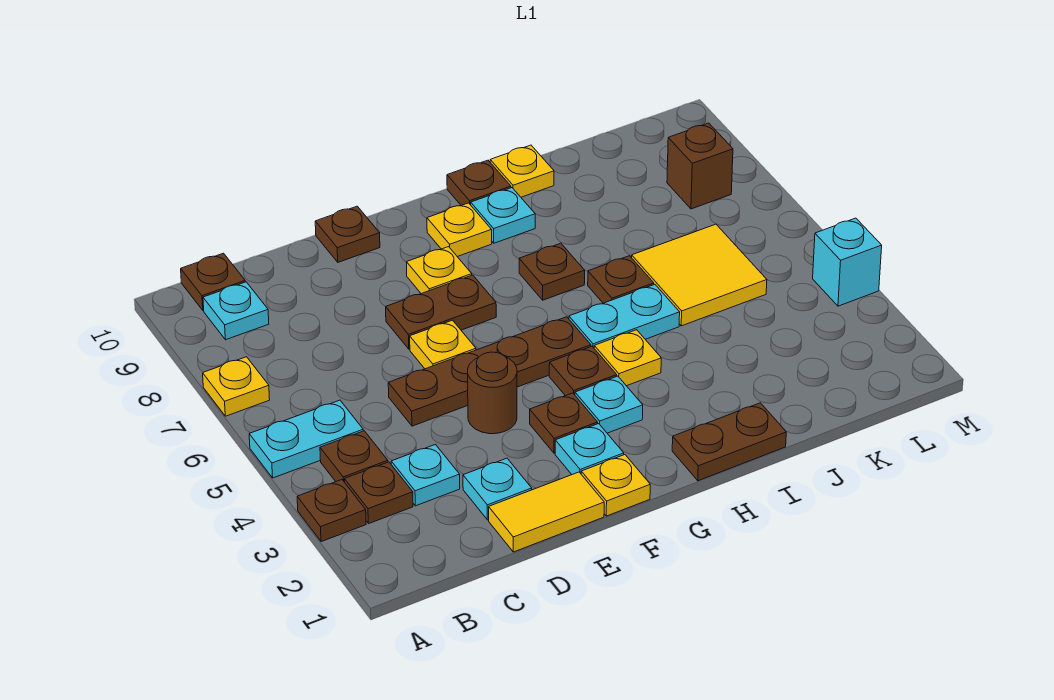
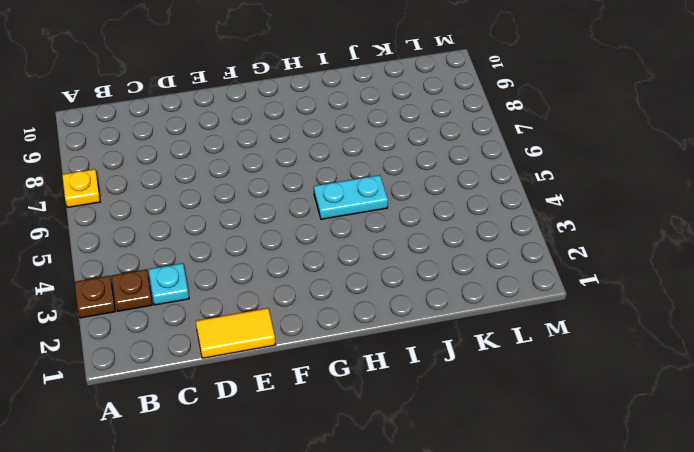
none -> cyan 1x2 plate [249,400,363,478]
none -> brown 1x1 plate [320,431,388,482]
none -> cyan 1x1 plate [203,282,269,340]
none -> brown 1x1 plate [181,253,245,310]

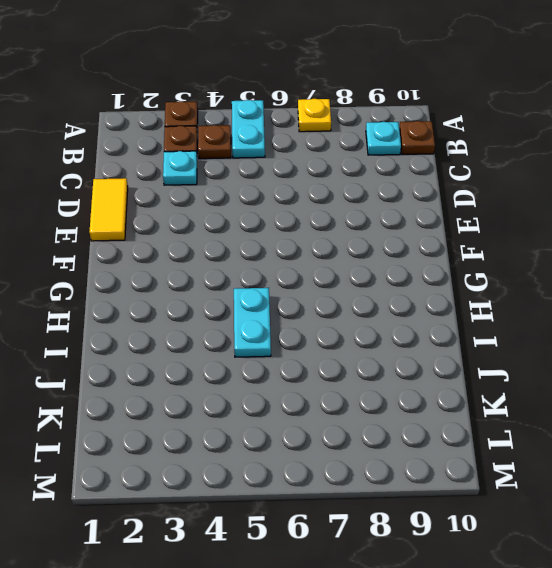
none -> cyan 1x1 plate [463,458,532,520]
none -> brown 1x4 plate [388,317,591,426]
none -> brown 1x1 round brick [468,352,517,434]
none -> yellow 1x1 plate [410,320,476,369]

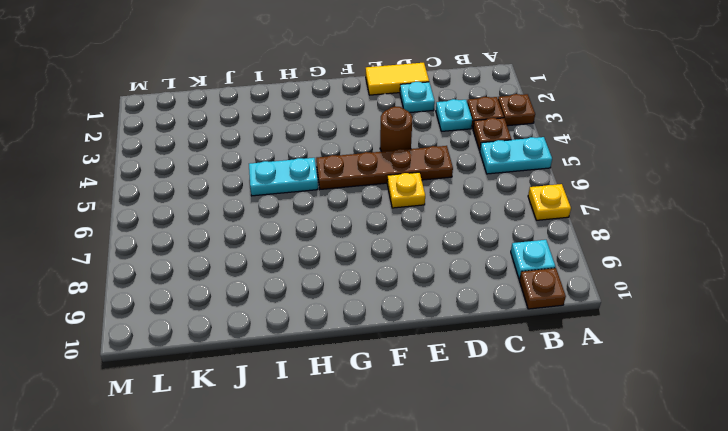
none -> brown 1x2 plate [386,275,496,349]
none -> brown 1x1 plate [315,206,380,262]
none -> yellow 1x1 plate [581,455,650,516]
none -> cyan 1x1 plate [555,424,624,474]

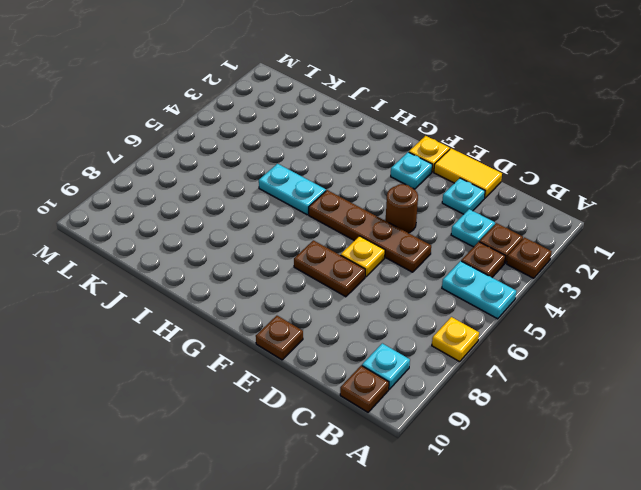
none -> brown 1x1 plate [530,393,598,453]
none -> yellow 1x1 plate [407,247,472,294]
none -> cyan 1x1 plate [575,376,643,433]
none -> brown 1x1 plate [549,346,617,396]

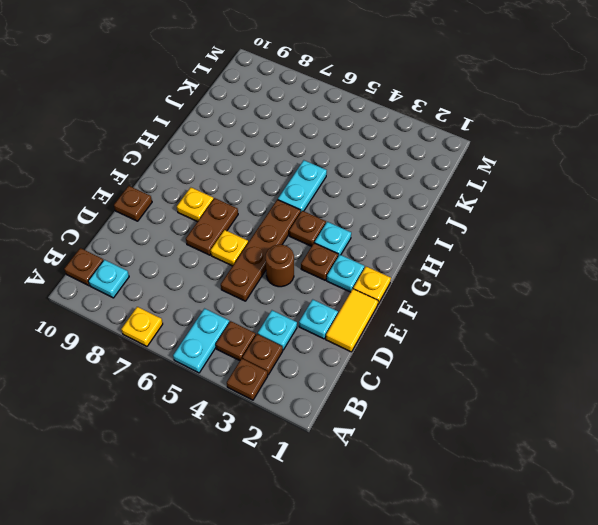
none -> yellow 1x1 plate [427,203,492,257]
none -> brown 1x2 plate [672,403,786,481]
none -> yellow 1x1 plate [594,330,661,386]
none -> brown 1x1 plate [519,243,585,300]

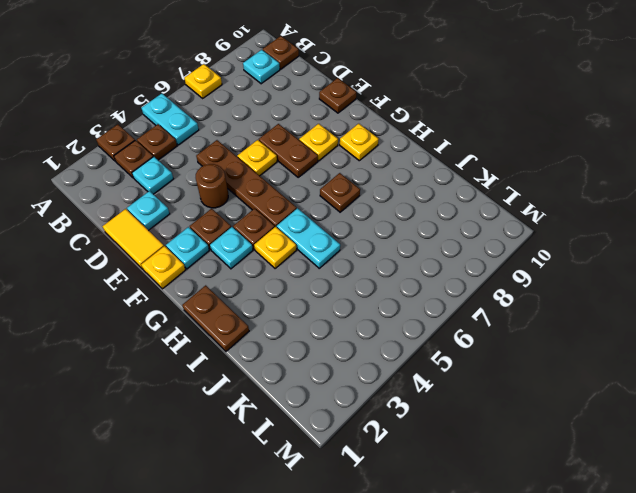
none -> cyan 1x1 plate [471,188,535,243]
none -> brown 1x1 plate [447,160,511,205]
none -> brown 1x1 plate [588,256,654,303]
none -> yellow 1x1 plate [490,145,554,197]

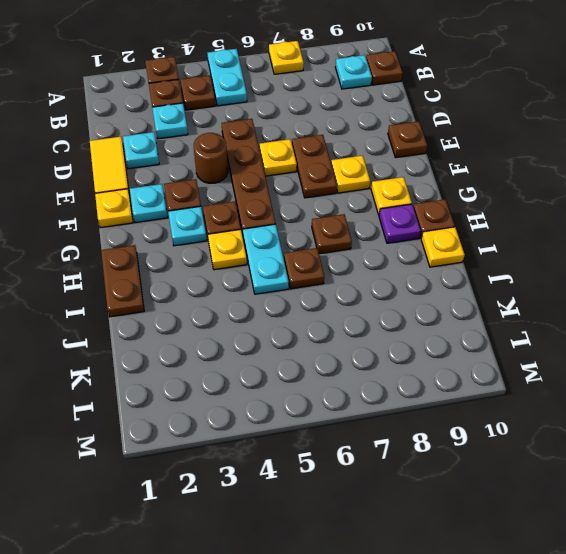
purple 1x1 plate [379,204,421,243] -> cyan 1x1 plate [471,188,535,243]
none -> yellow 2x2 tile [632,224,767,326]
none -> brown 1x1 brick [667,123,733,209]
none -> cyan 1x1 brick [813,218,882,306]

